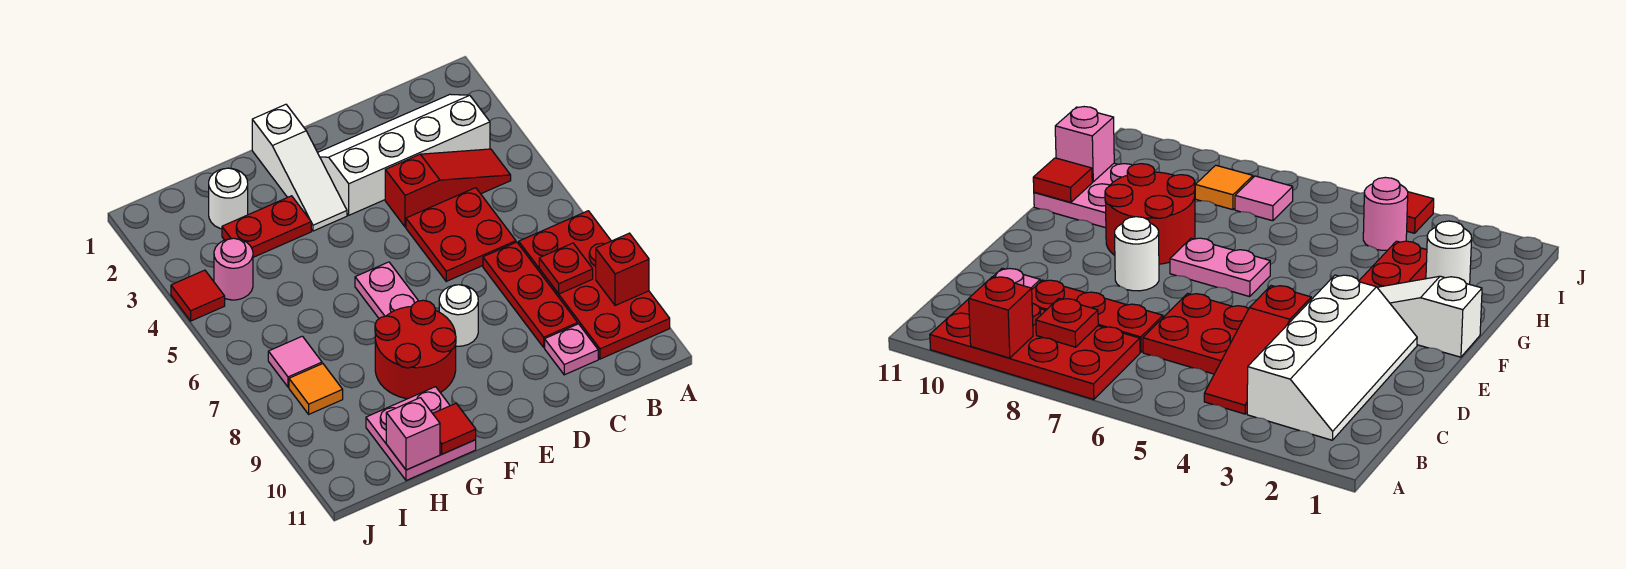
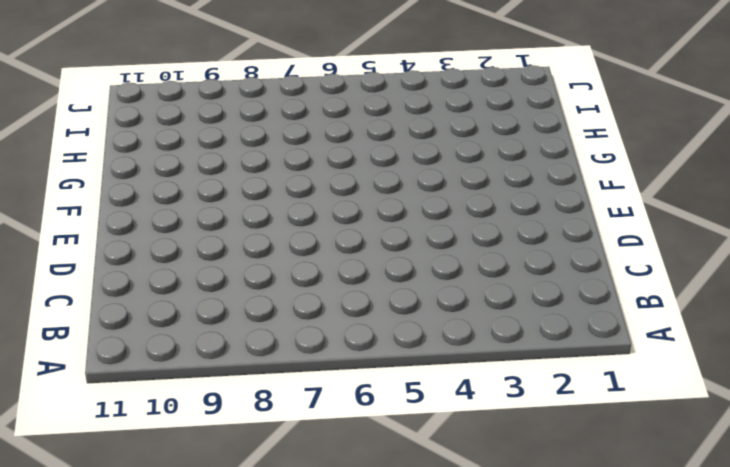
none -> red 2x4 plate [519,211,670,359]
none -> white 2x4 slope [318,94,490,215]
none -> red 1x3 slope [385,149,511,227]

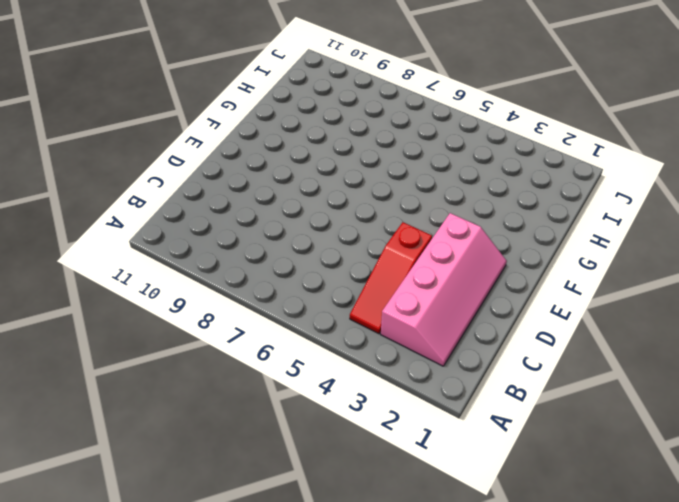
pink 2x4 slope [381,213,507,366] -> white 2x4 slope [318,94,490,215]
none -> red 2x4 plate [519,211,670,359]
none -> red 2x2 plate [406,188,516,281]
none -> red 1x3 plate [483,242,578,347]

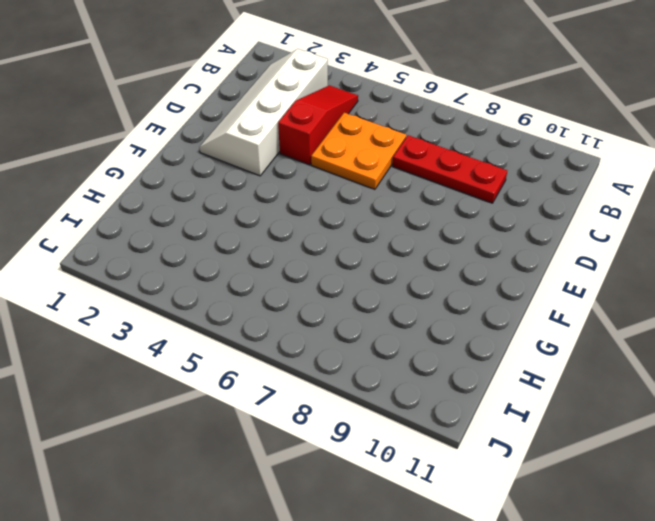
orange 2x2 plate [311,113,406,189] -> red 2x2 plate [406,188,516,281]
none -> red 2x4 plate [519,211,670,359]
none -> pink 1x1 plate [545,324,598,375]
none -> white 1x1 round brick [439,285,478,346]

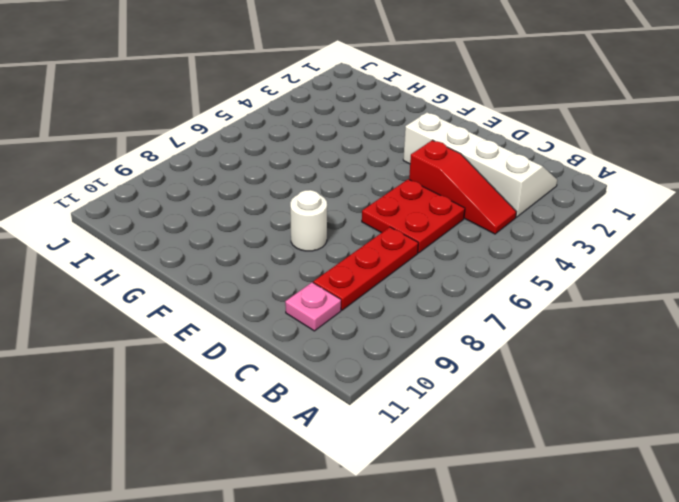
none -> red 2x4 plate [519,211,670,359]
none -> white 1x3 slope [252,104,347,231]
none -> pink 1x2 plate [355,262,418,319]

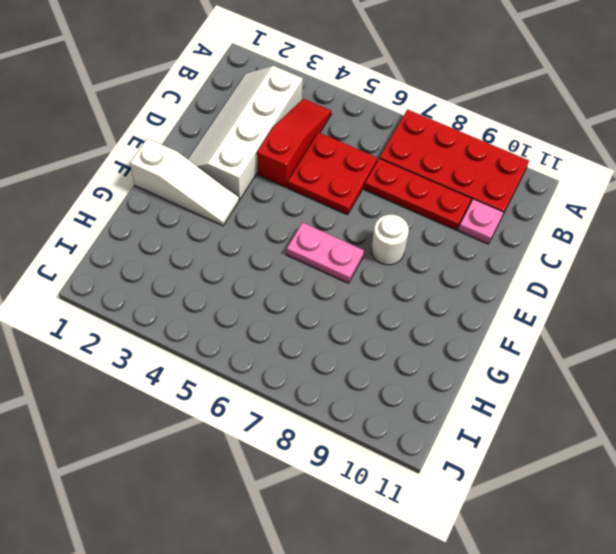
none -> red 2x2 round brick [375,300,456,399]
none -> red 1x2 plate [222,196,311,257]
none -> pink 2x2 plate [366,387,476,481]

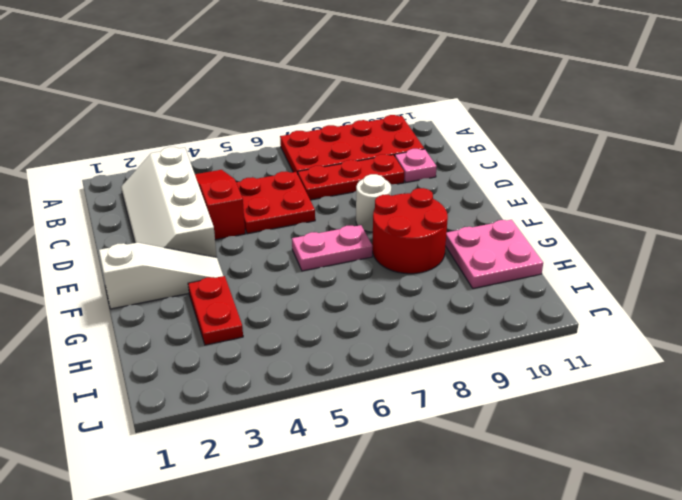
none -> white 1x1 round brick [209,168,248,229]
none -> pink 1x1 round brick [214,238,253,300]
none -> pink 1x1 tile [268,336,322,387]

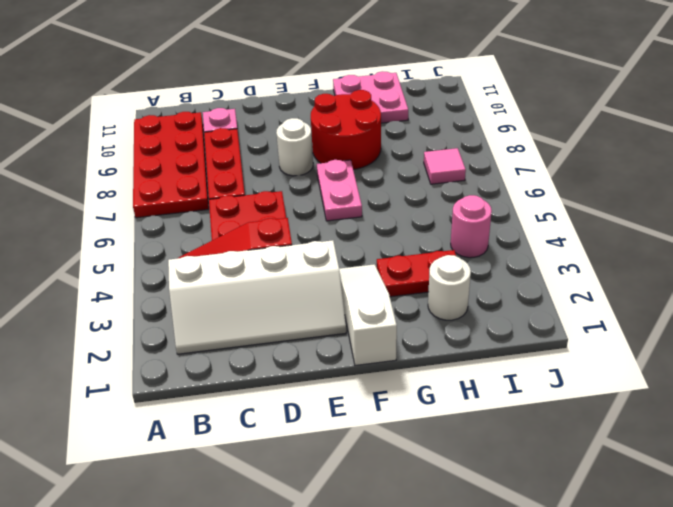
none -> orange 1x1 tile [289,364,343,414]
none -> red 1x1 tile [171,270,225,321]
none -> red 1x1 brick [596,233,649,306]

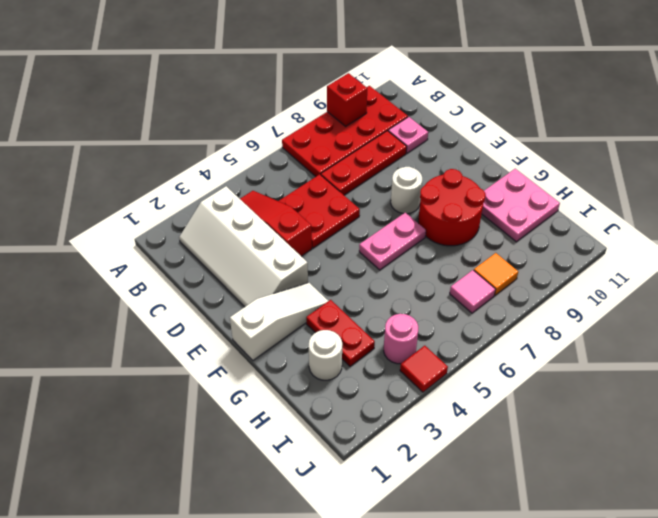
none -> red 1x1 plate [539,243,593,294]
none -> red 1x1 tile [433,403,476,454]
none -> pink 1x1 brick [386,398,440,470]

